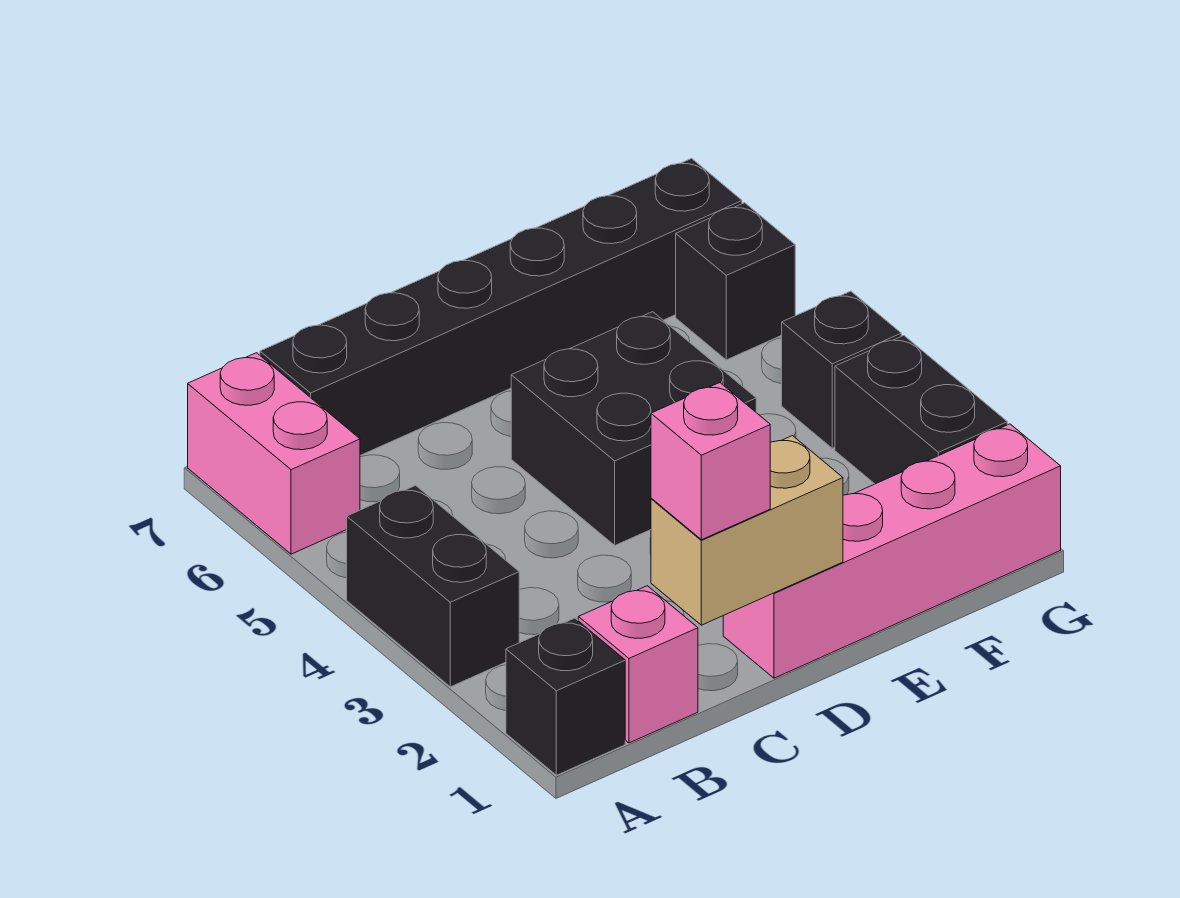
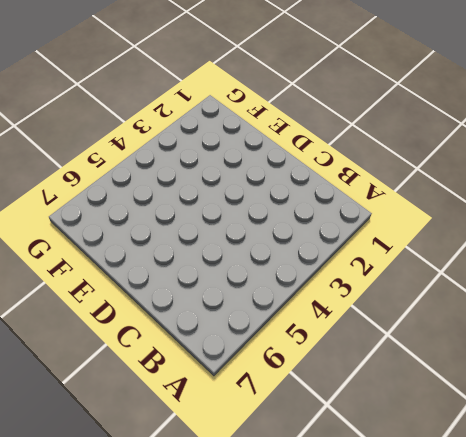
none -> black 1x1 brick [506,618,625,775]
none -> black 1x2 brick [347,485,519,687]
none -> pink 1x2 brick [188,353,360,554]

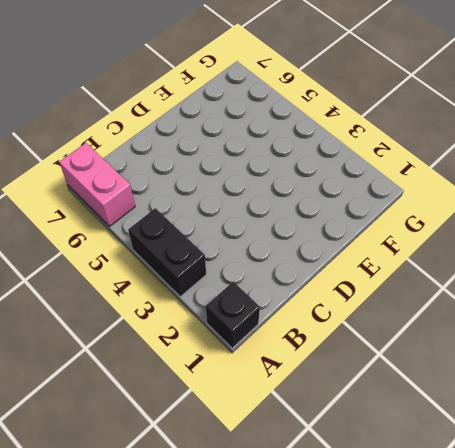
none -> pink 1x1 brick [578,586,698,743]
none -> black 1x6 brick [260,159,742,455]
none -> pink 1x4 brick [723,424,1061,678]

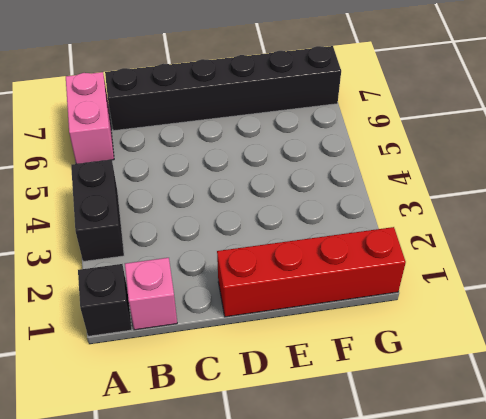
red 1x4 brick [217,227,406,317] -> pink 1x4 brick [723,424,1061,678]
none -> black 2x2 brick [511,312,756,545]
none -> black 1x2 brick [835,336,1007,484]
none -> black 1x1 brick [782,291,901,448]

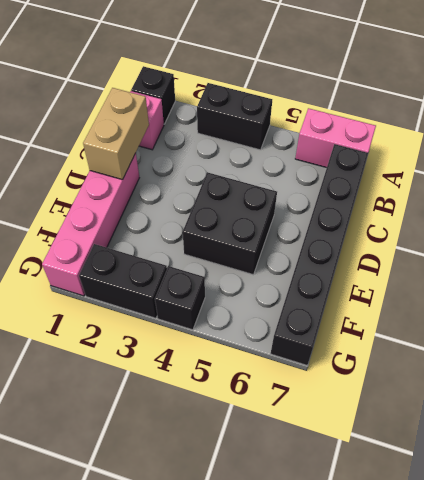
none -> black 1x1 brick [676,203,795,360]
none -> pink 1x1 brick [651,383,770,540]

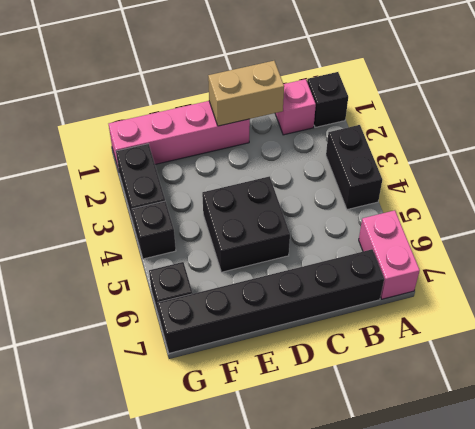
none -> pink 1x1 brick [651,383,770,540]

